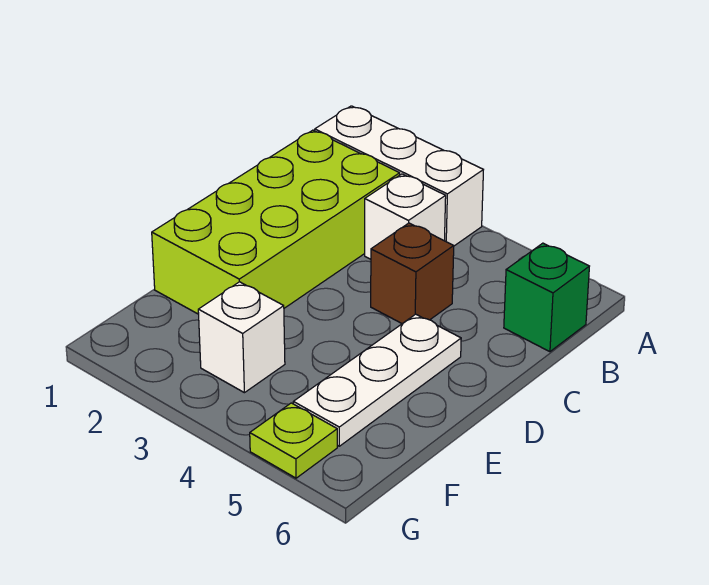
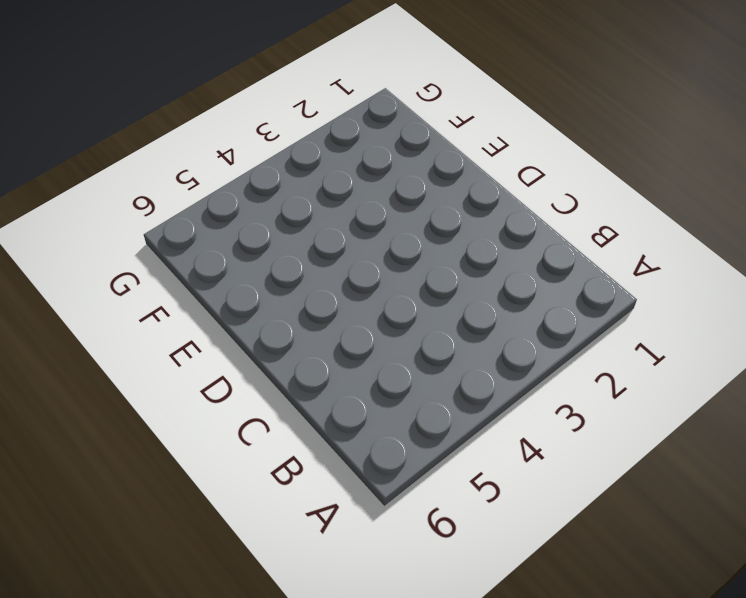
none -> white 1x3 brick [315,106,483,246]
none -> lime 2x4 brick [152,130,400,314]

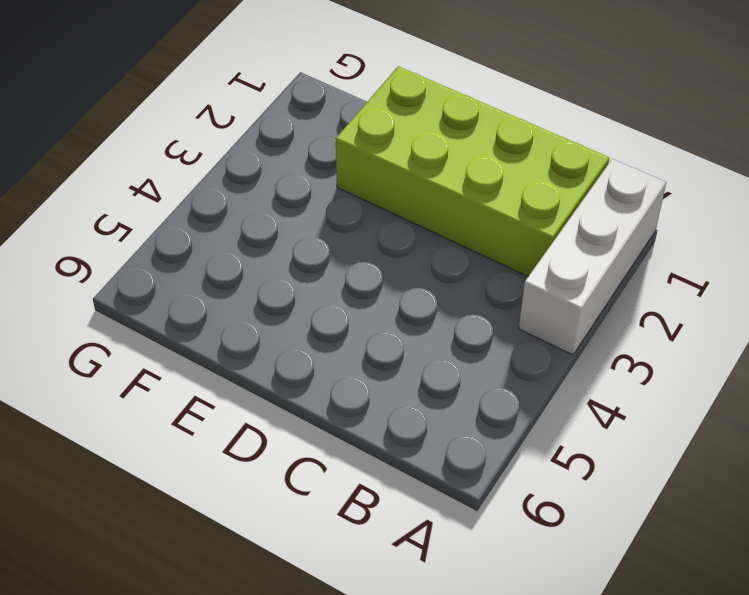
none -> white 1x1 brick [365,174,446,259]
none -> green 1x1 brick [504,243,589,352]

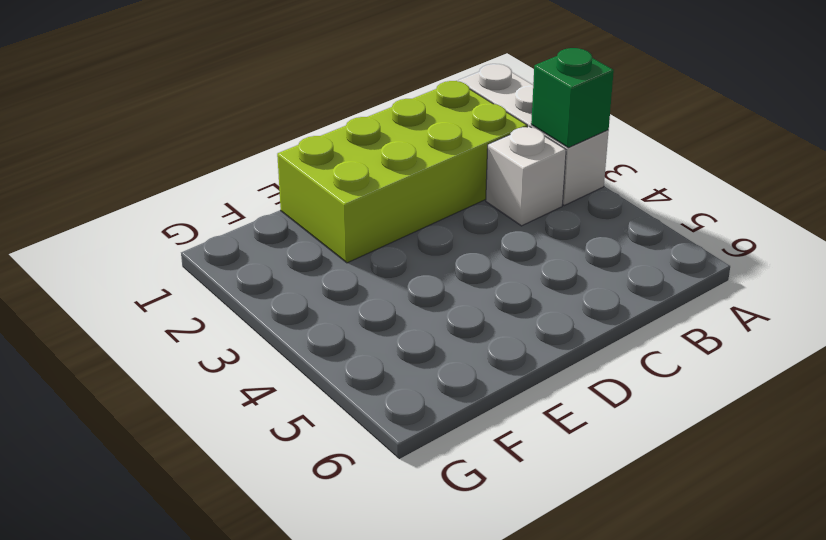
green 1x1 brick [531,48,614,148] -> green 1x1 brick moved to [504,243,589,352]
none -> brown 1x1 brick [371,223,454,324]
none -> white 1x3 plate [293,314,461,446]

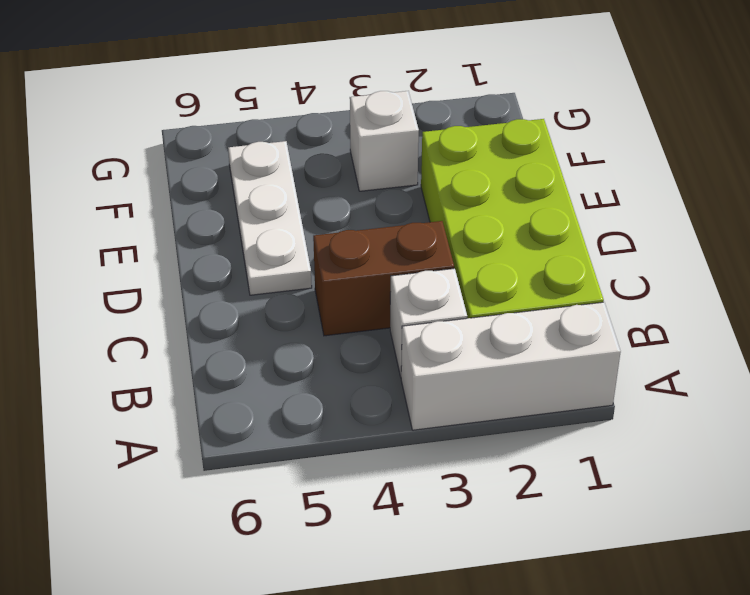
brown 1x2 brick [313,221,454,336] -> brown 1x1 brick [371,223,454,324]
none -> green 1x1 brick [504,243,589,352]
none -> lime 1x1 plate [250,403,337,478]

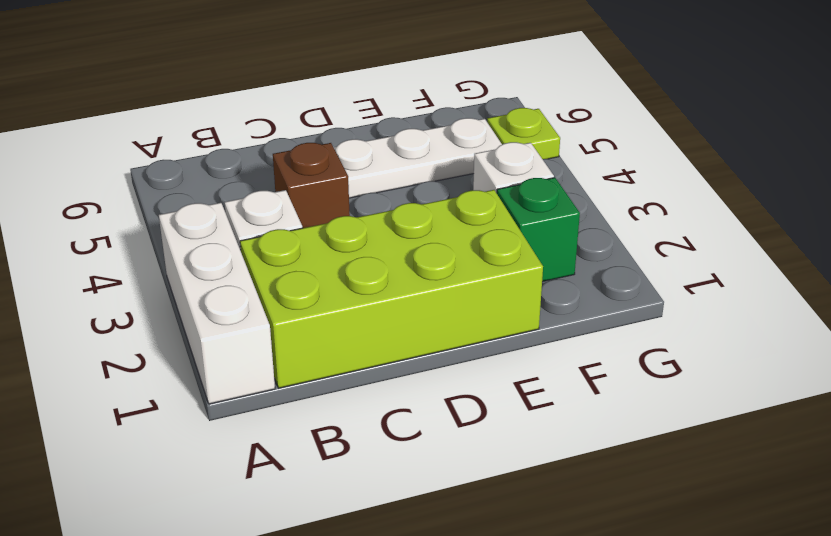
green 1x1 brick [497,178,580,282] -> green 1x1 brick moved to [504,243,589,352]

